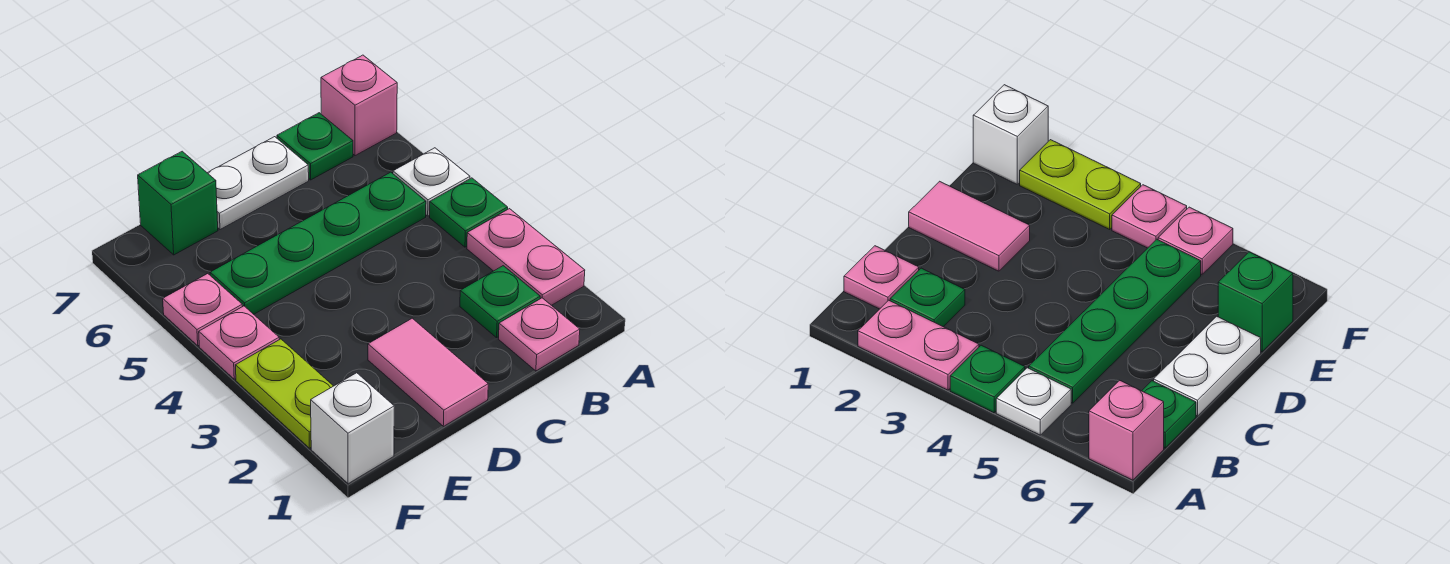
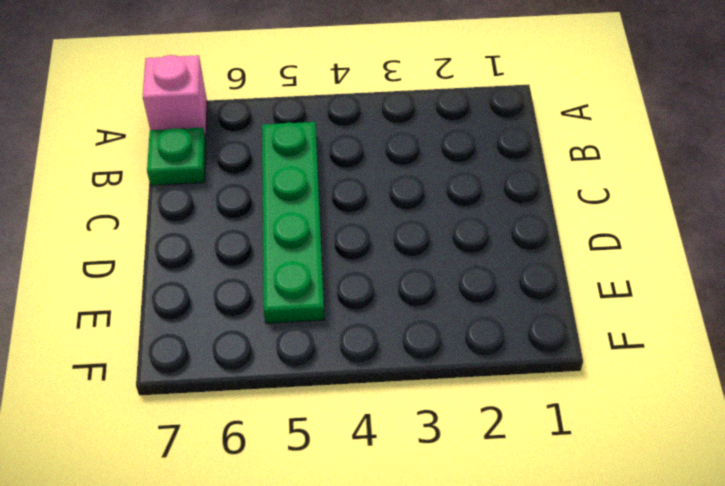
none -> pink 1x2 plate [467,209,585,305]
none -> green 1x1 plate [430,178,508,247]
none -> white 1x1 plate [393,148,470,216]

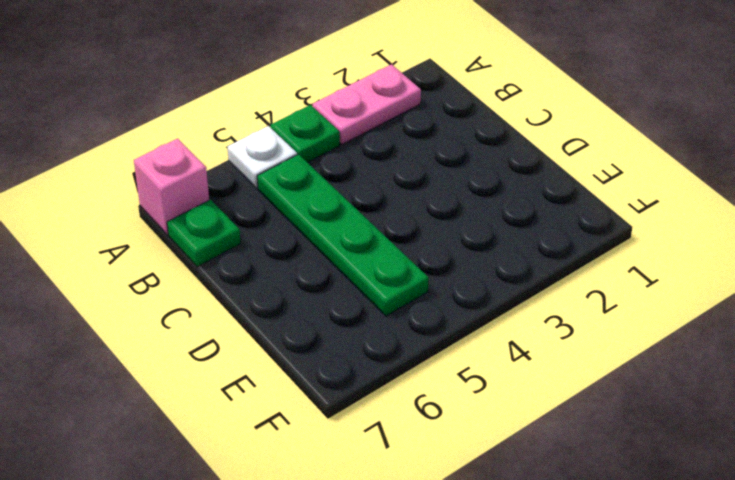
none -> pink 1x1 plate [499,298,580,371]
none -> green 1x1 plate [460,266,540,338]
none -> white 1x2 plate [208,137,309,230]

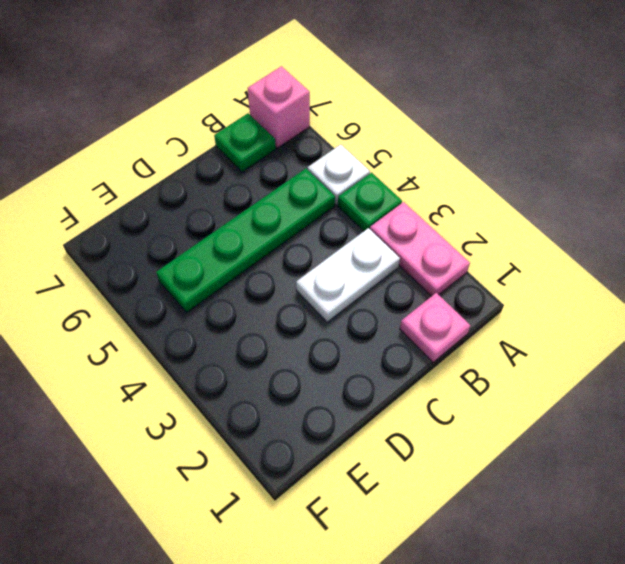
white 1x2 plate [296,228,400,322] -> white 1x2 plate moved to [208,137,309,230]
none -> green 1x1 plate [460,266,540,338]
none -> pink 1x2 tile [368,318,488,426]
none -> green 1x1 brick [138,151,218,255]

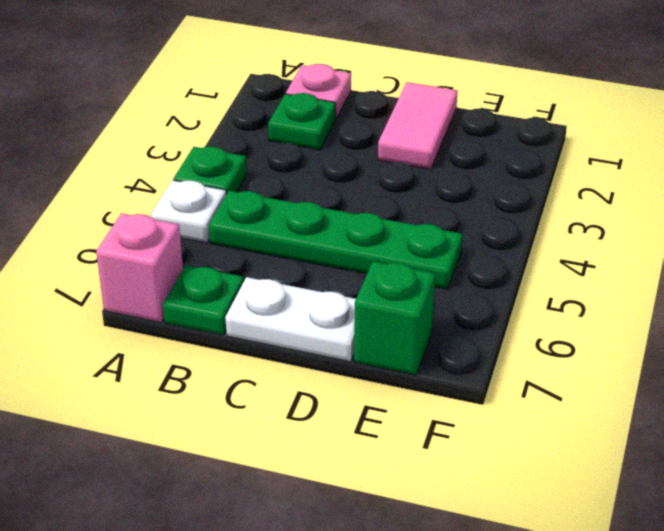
none -> pink 1x2 plate [467,209,585,305]
none -> white 1x1 brick [311,373,394,484]
none -> lime 1x2 plate [236,339,333,448]

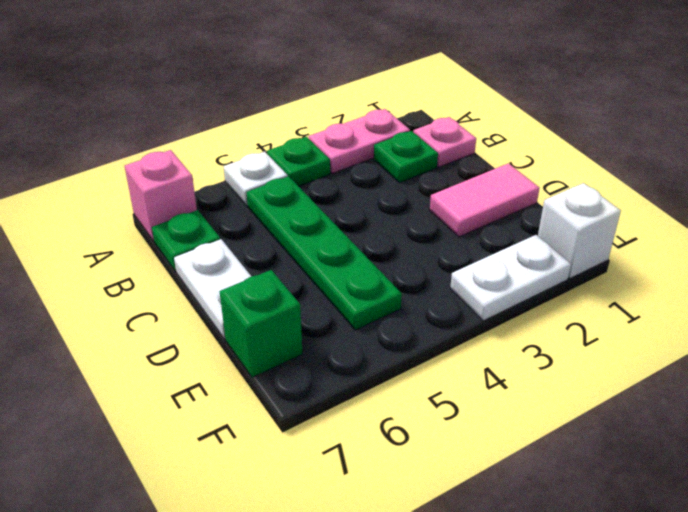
white 1x2 plate [450,235,571,321] -> lime 1x2 plate [236,339,333,448]
none -> pink 1x1 plate [199,306,279,379]
none -> pink 1x1 plate [163,274,242,346]

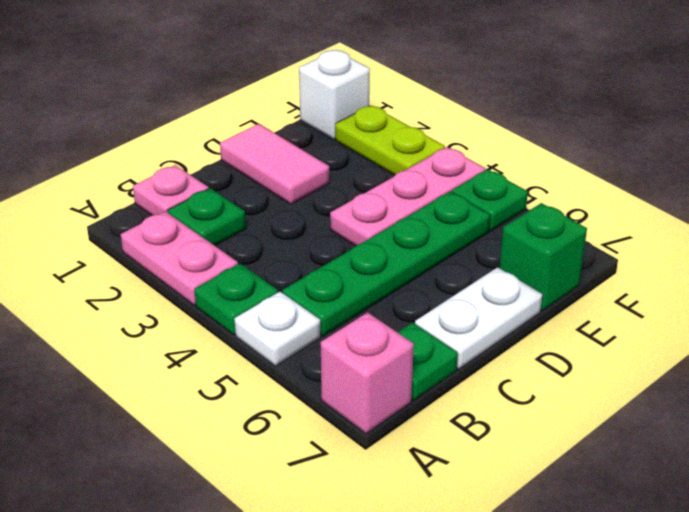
pink 1x3 plate [330,147,485,246] -> pink 1x1 plate [199,306,279,379]
green 1x1 plate [452,169,528,231] -> pink 1x1 plate [163,274,242,346]

